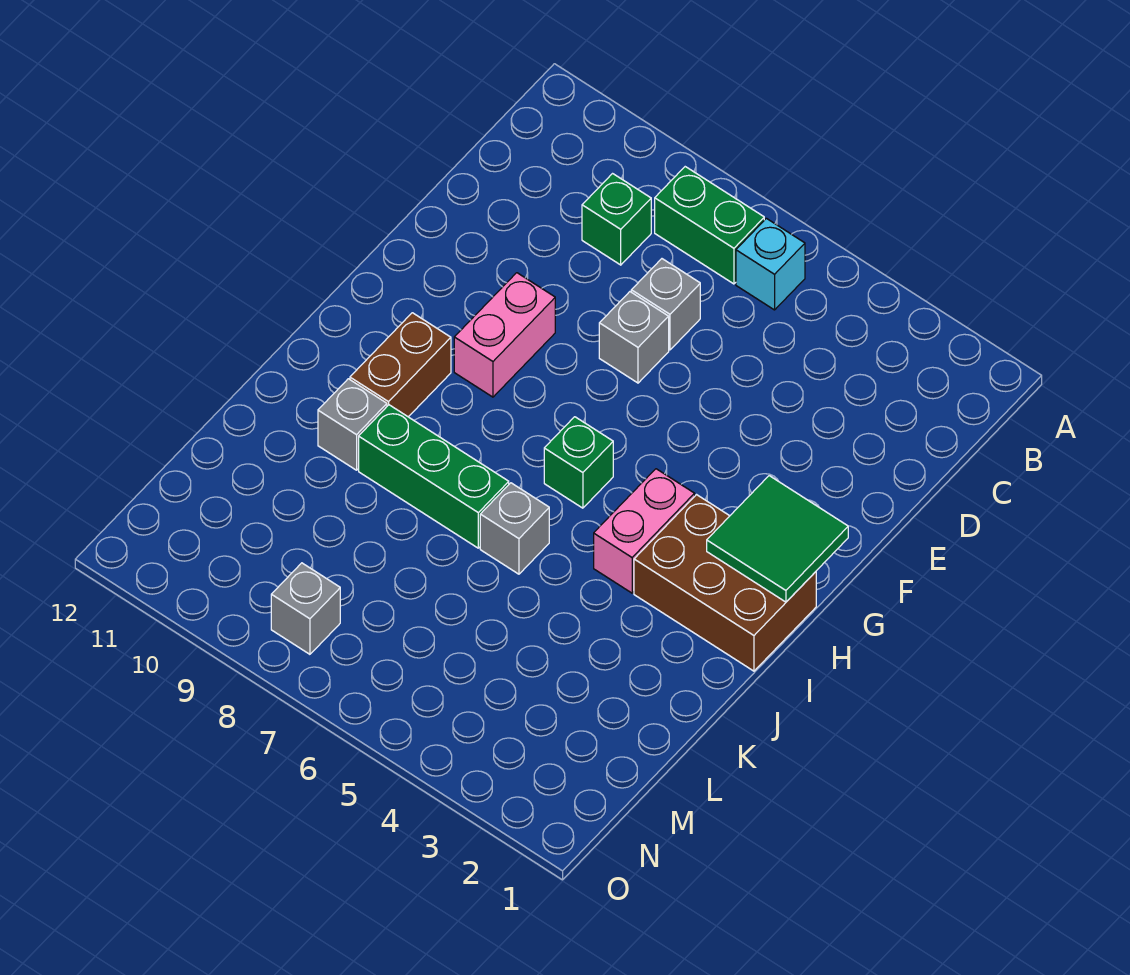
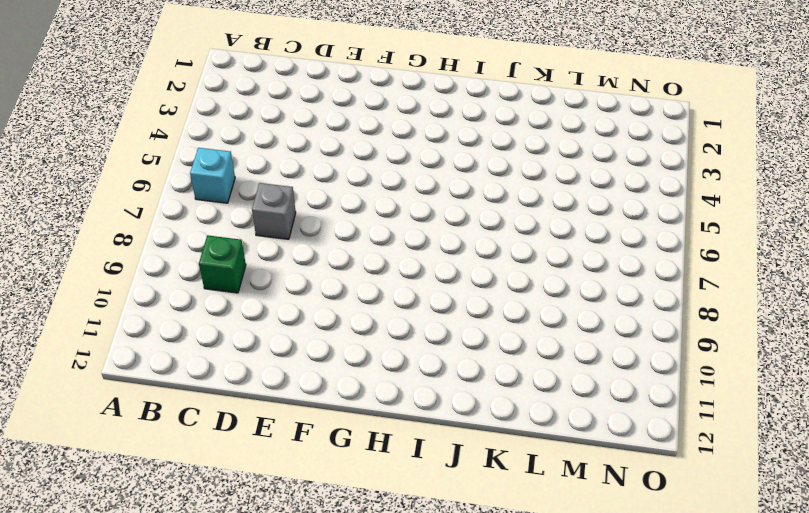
none -> green 1x2 brick [655,167,764,284]
none -> grey 1x1 brick [599,292,669,383]
none -> pink 1x2 brick [454,273,555,397]

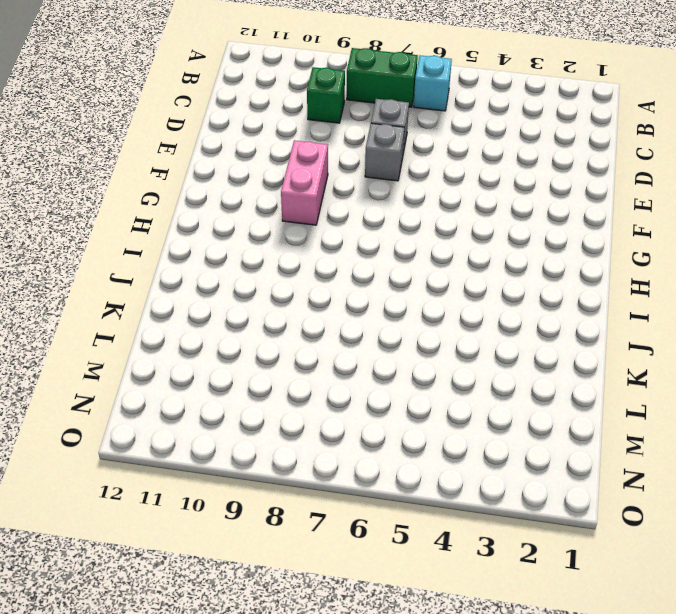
none -> brown 2x3 brick [634,495,816,671]
none -> pink 1x2 brick [594,469,695,593]
none -> green 1x1 brick [544,417,613,508]

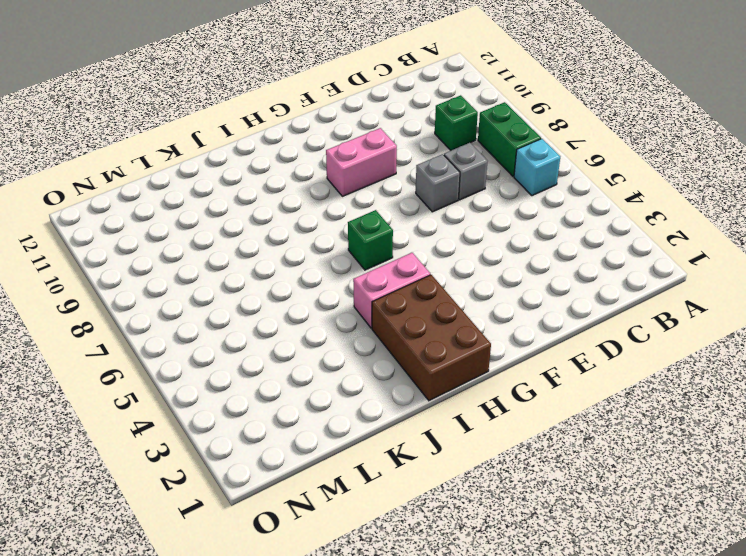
none -> brown 1x2 brick [350,313,451,417]
none -> grey 1x1 brick [480,483,549,574]
none -> green 1x3 brick [359,405,509,548]

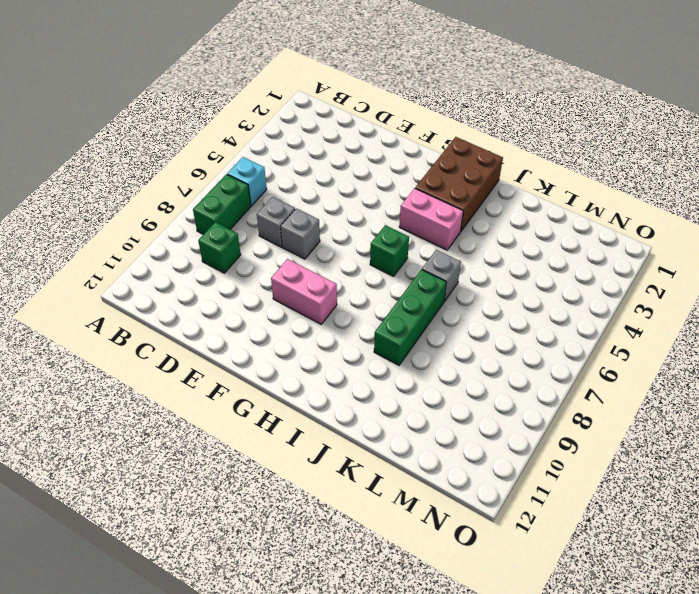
none -> brown 1x2 brick [350,313,451,417]
none -> grey 1x1 brick [318,379,387,470]
none -> grey 1x1 brick [271,563,340,654]

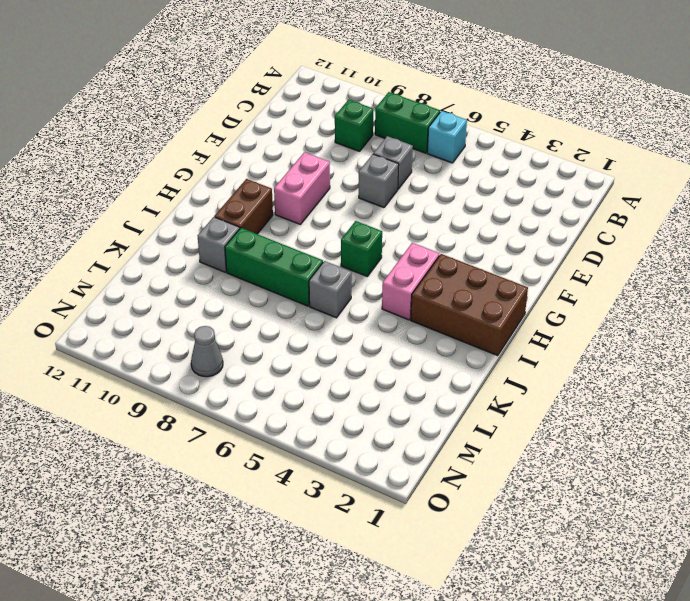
grey 1x1 cone [191,326,223,377] -> grey 1x1 brick [271,563,340,654]
none -> green 2x2 tile [707,476,848,602]

